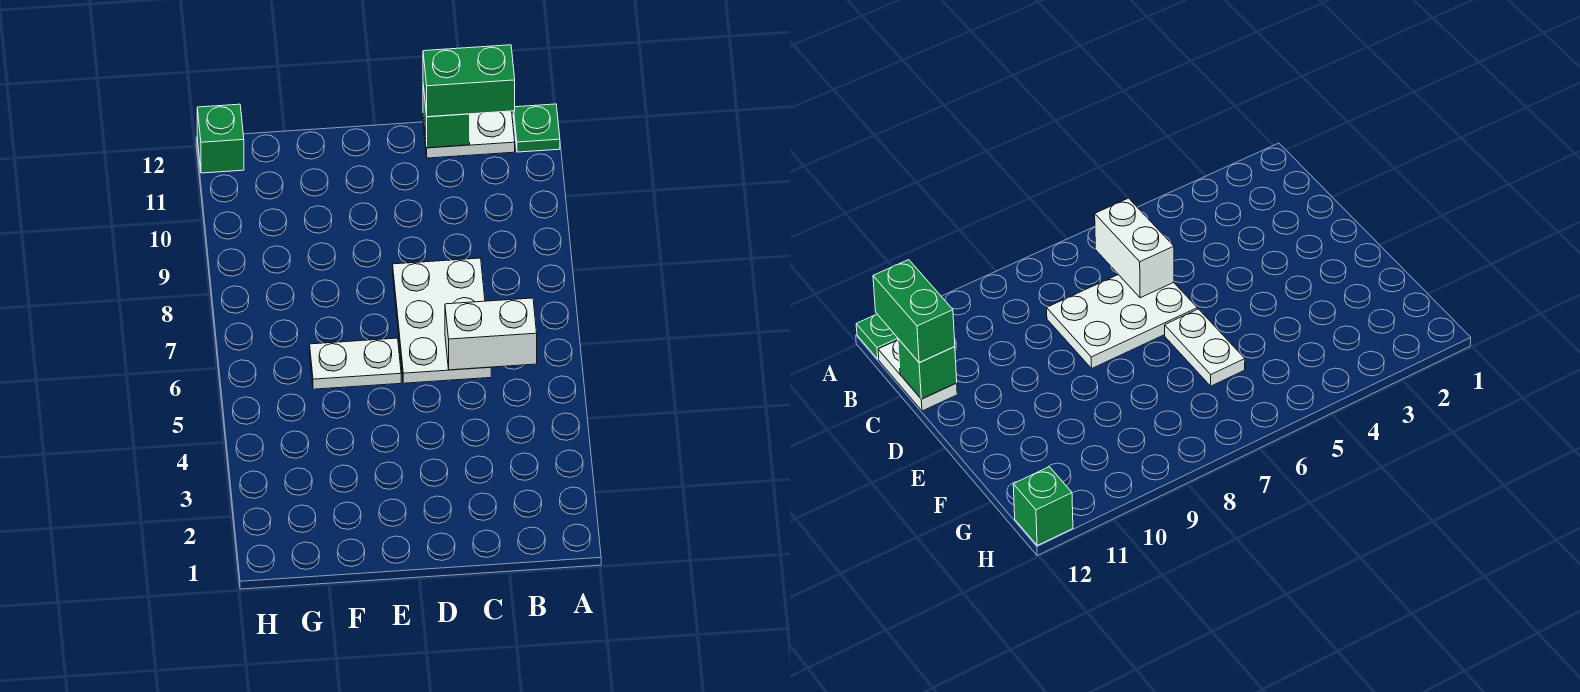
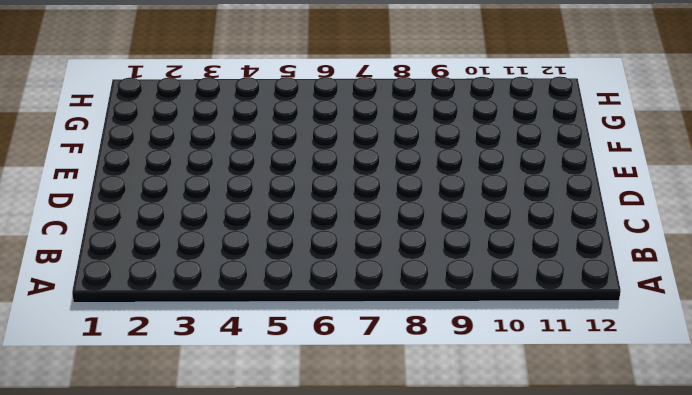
none -> green 1x1 plate [513,104,560,152]
none -> white 1x2 plate [423,111,515,158]

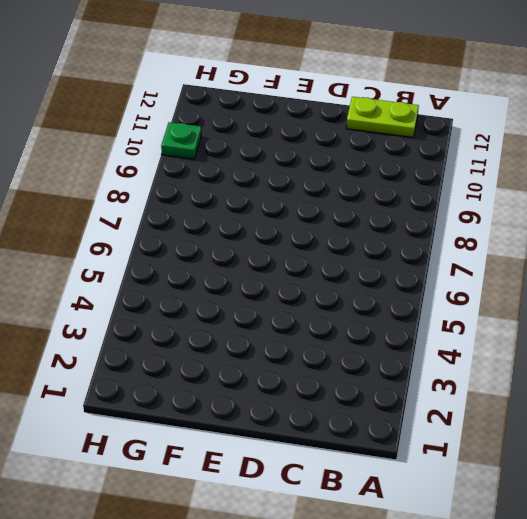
lime 1x2 plate [346,97,419,137] -> white 1x2 plate [423,111,515,158]
green 1x1 plate [161,122,201,159] -> green 1x1 plate moved to [513,104,560,152]
none -> white 2x3 plate [393,258,491,383]
none -> white 1x2 plate [310,338,401,389]

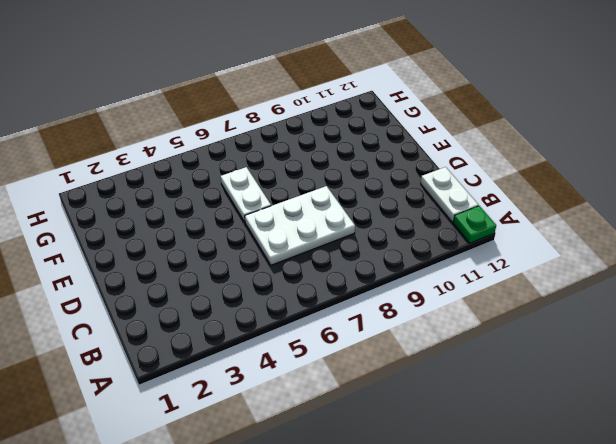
none -> green 1x1 brick [197,104,244,173]
none -> white 1x2 brick [445,298,537,370]

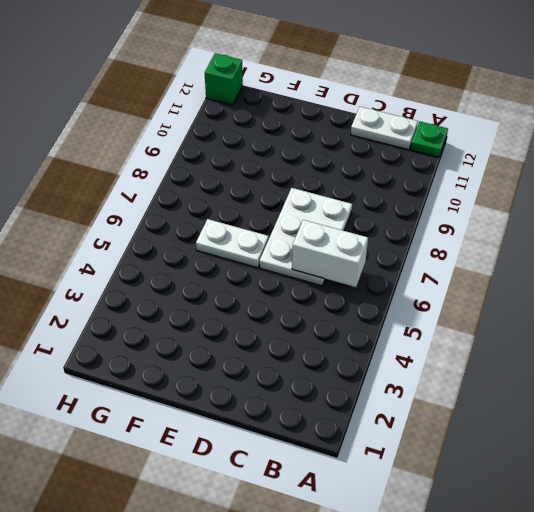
none -> green 1x1 brick [423,86,470,148]
none -> green 1x2 brick [423,45,515,117]

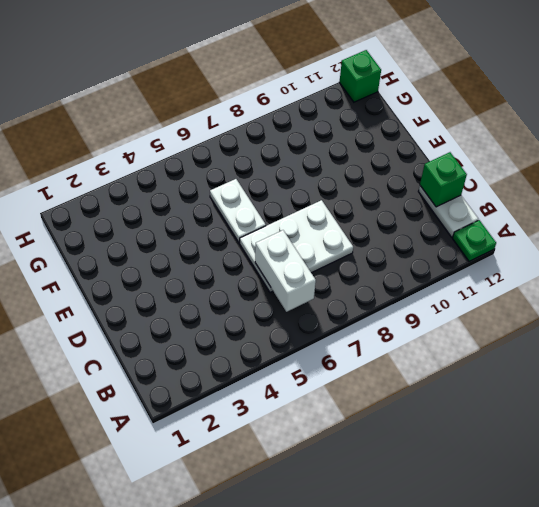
none -> green 1x2 brick [423,45,515,117]

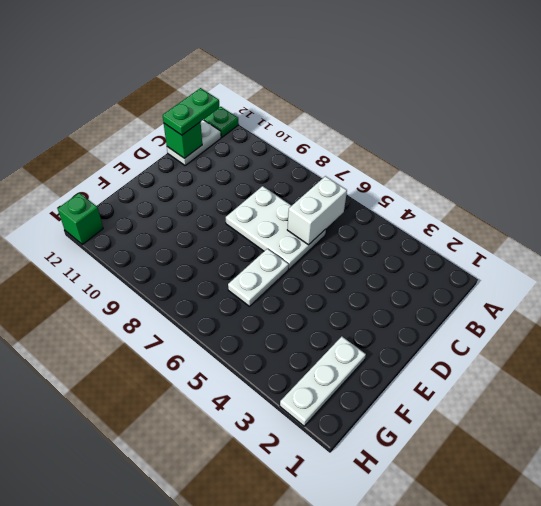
green 1x2 plate [163,88,219,135] -> green 1x2 brick [423,45,515,117]
white 1x3 plate [280,336,366,426] -> none

